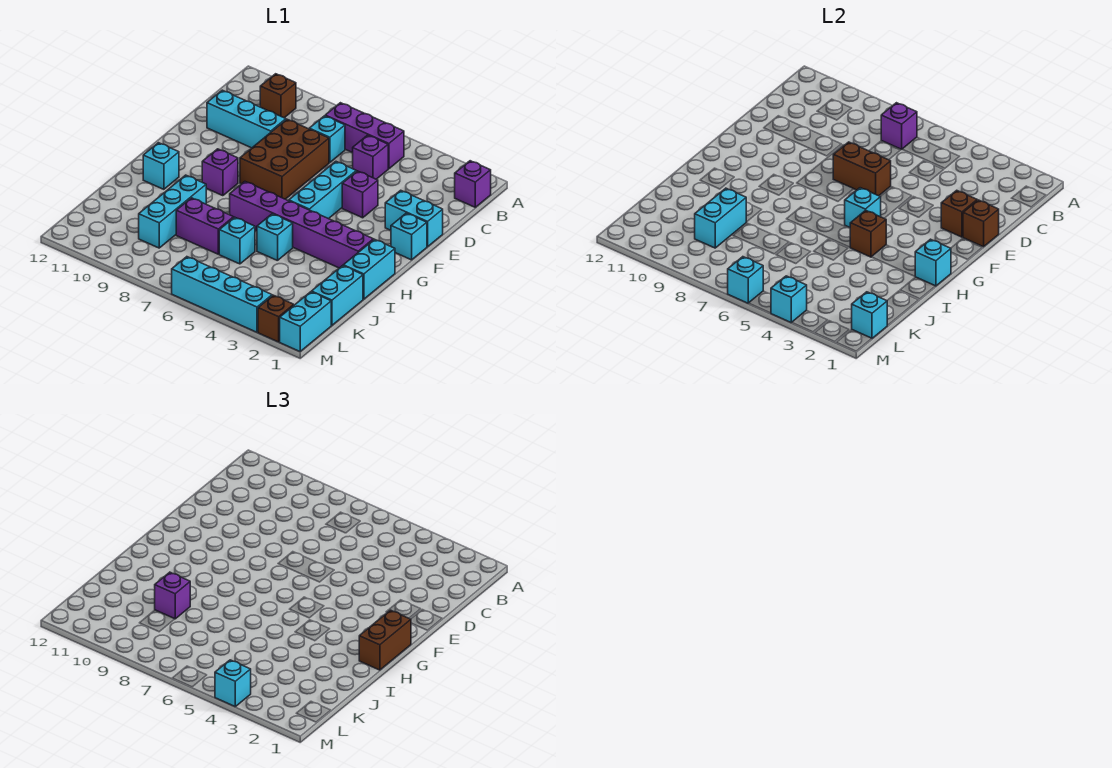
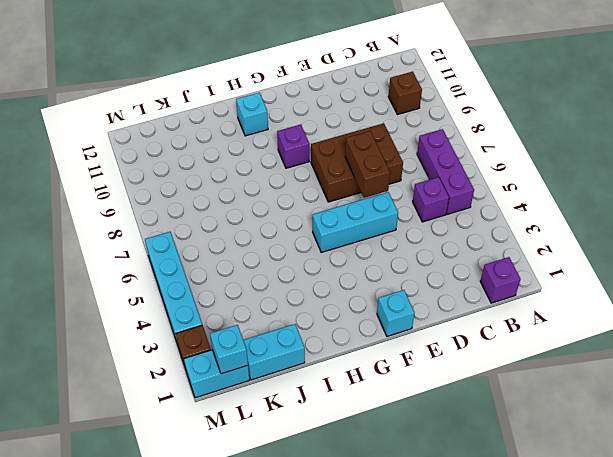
none -> cyan 1x1 brick [309,116,345,163]
none -> cyan 1x3 brick [207,90,286,148]
none -> cyan 1x2 brick [385,190,443,247]
none -> purple 1x1 brick [342,171,378,218]

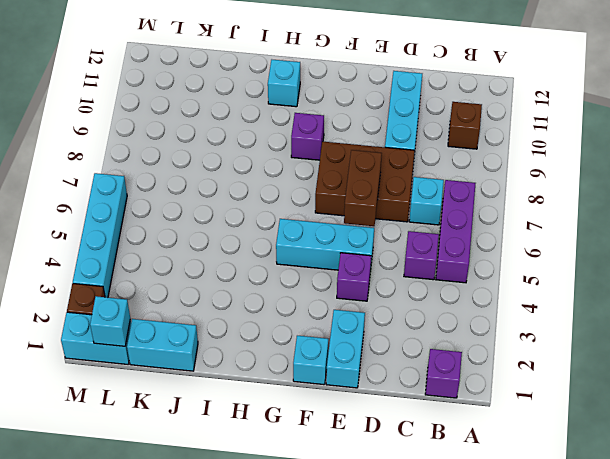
none -> cyan 1x2 brick [343,239,395,299]
none -> purple 1x6 brick [230,182,373,268]
none -> cyan 1x1 brick [257,214,293,261]
none -> cyan 1x3 brick [139,175,206,248]

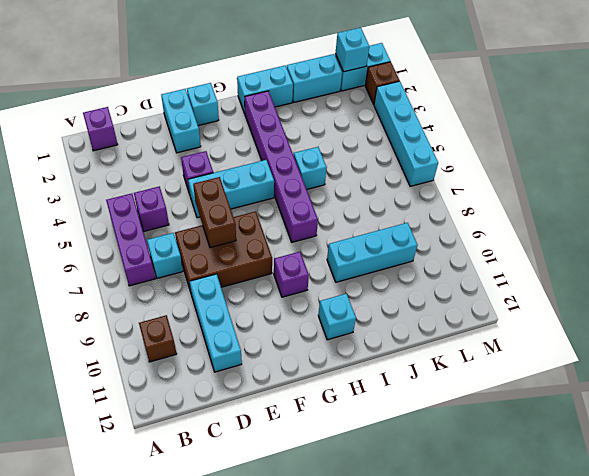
none -> cyan 1x1 brick [219,217,255,264]
none -> purple 1x2 brick [176,198,234,254]
none -> purple 1x1 brick [881,103,917,149]
none -> brown 1x1 brick [963,200,999,247]

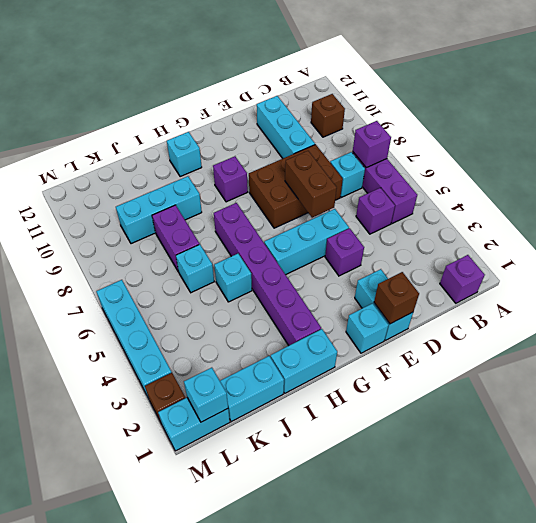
none -> brown 1x1 brick [941,190,977,237]
none -> cyan 1x1 brick [845,188,881,227]
none -> cyan 1x1 brick [915,239,951,286]
none -> brown 1x1 brick [850,210,886,257]

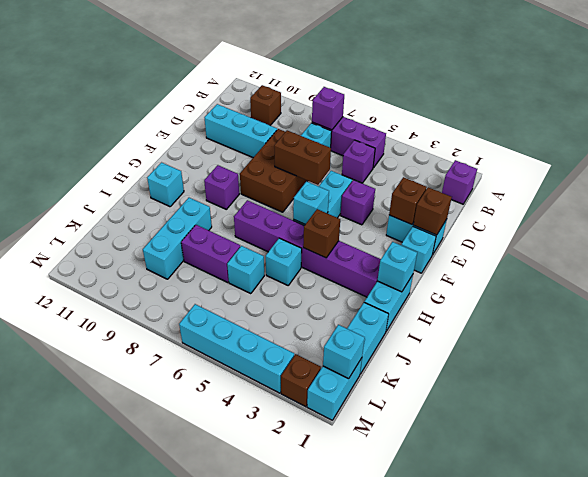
none -> cyan 1x2 brick [695,188,746,248]
none -> cyan 1x1 brick [771,276,807,323]
none -> cyan 1x1 brick [728,257,763,303]
none -> brown 1x2 brick [359,610,411,670]

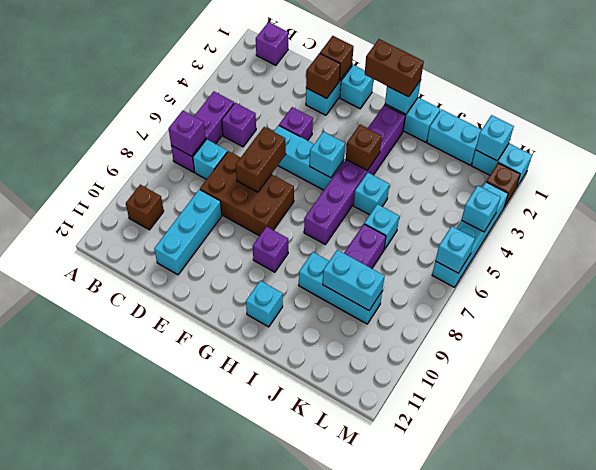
none -> purple 1x1 brick [155,572,190,619]
none -> cyan 1x1 brick [215,660,251,706]

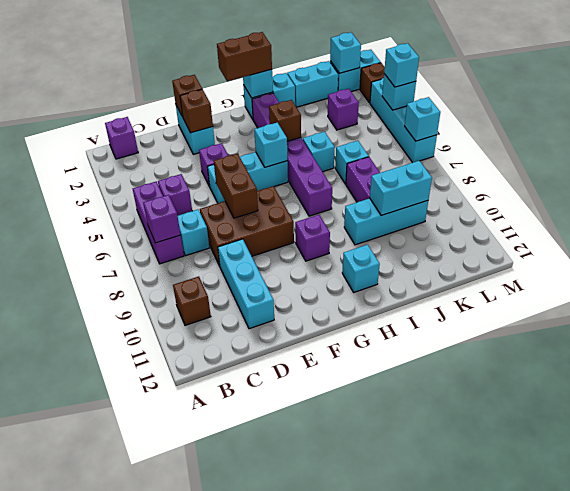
purple 1x1 brick [328,89,359,130] -> purple 1x1 brick moved to [155,572,190,619]
none -> cyan 1x1 brick [391,213,427,260]

